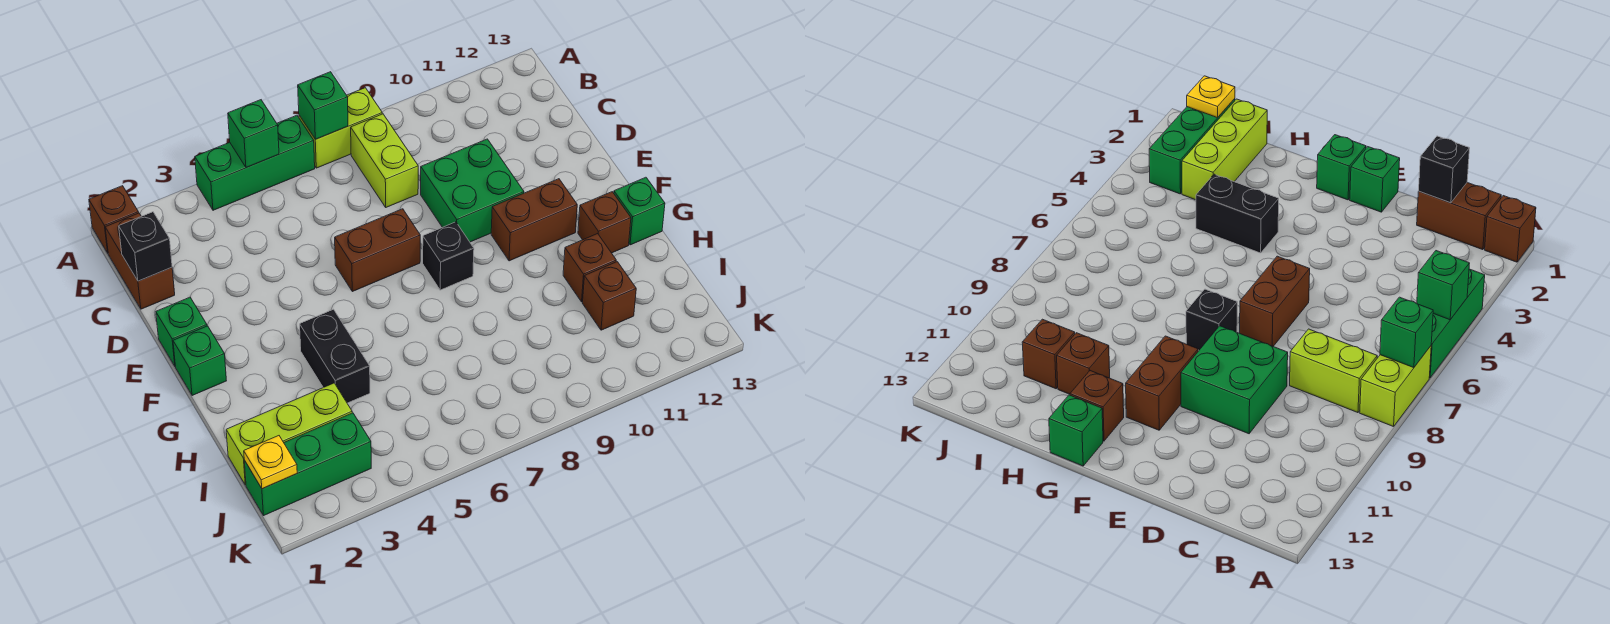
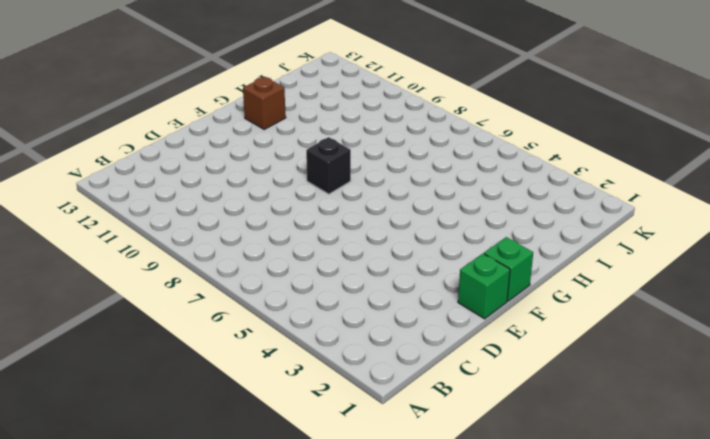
none -> brown 1x1 brick [89,186,139,253]
none -> green 1x3 brick [195,115,315,210]
none -> lime 1x2 brick [299,88,382,168]

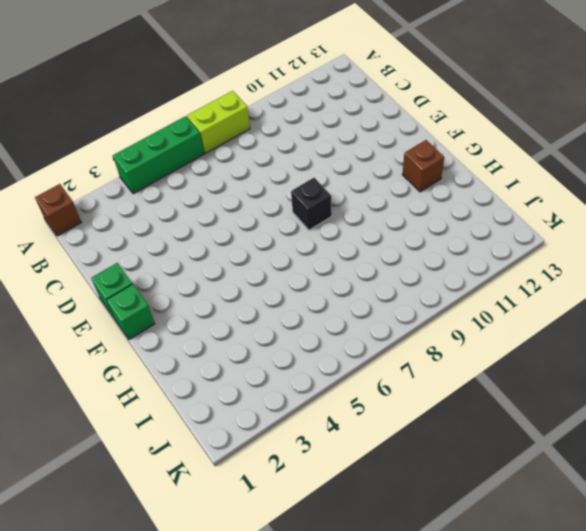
none -> brown 1x2 brick [105,213,175,309]
none -> lime 1x2 brick [351,114,418,207]
none -> green 2x2 brick [421,139,524,242]

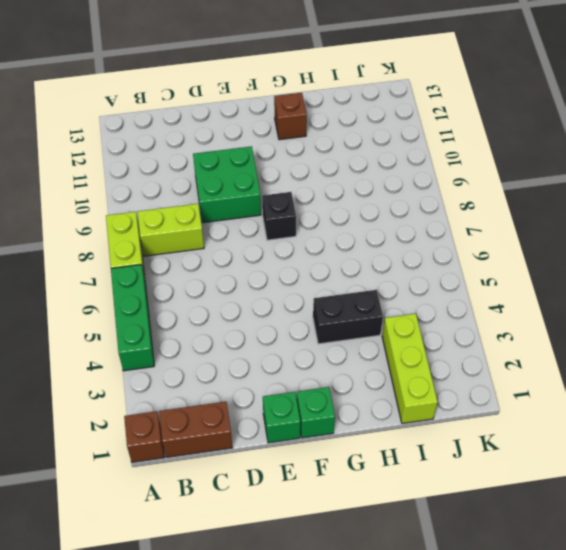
none -> brown 1x2 brick [335,209,420,292]
none -> brown 1x2 brick [491,179,577,261]
none -> green 1x1 brick [614,177,665,245]

